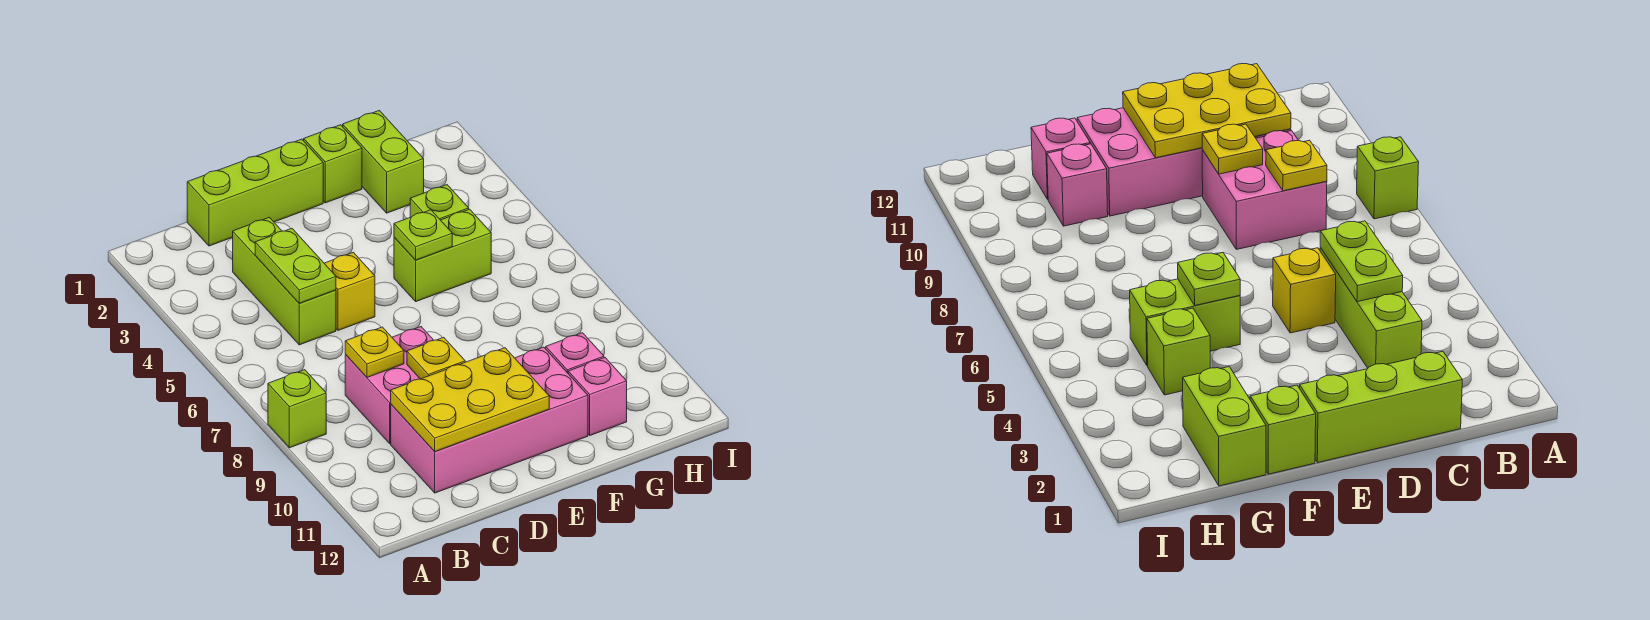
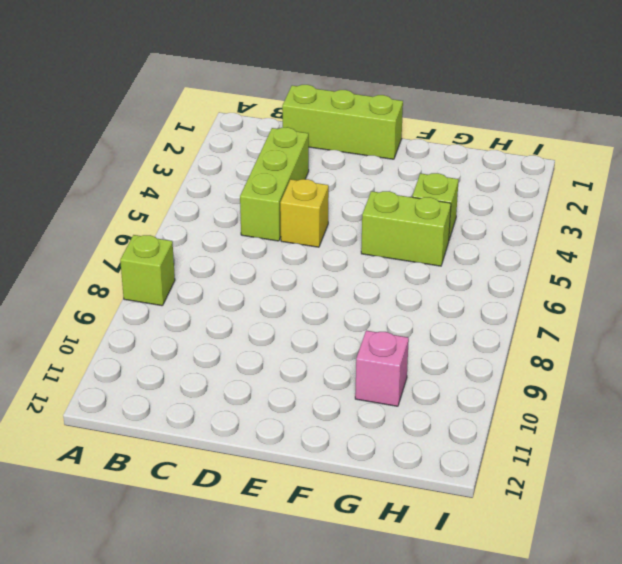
none -> pink 2x2 brick [345,327,433,443]
none -> pink 2x4 brick [391,347,588,493]
none -> lime 1x1 brick [304,125,362,203]

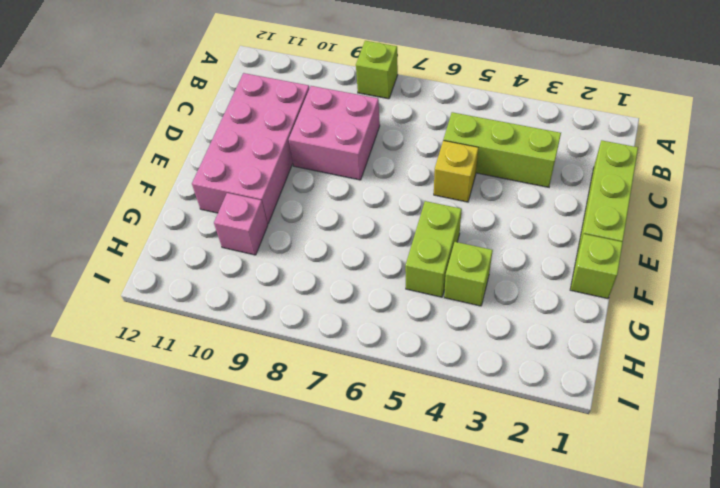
none -> lime 1x2 brick [343,110,424,213]
none -> pink 1x1 brick [568,358,627,435]
none -> lime 1x2 plate [255,228,336,303]

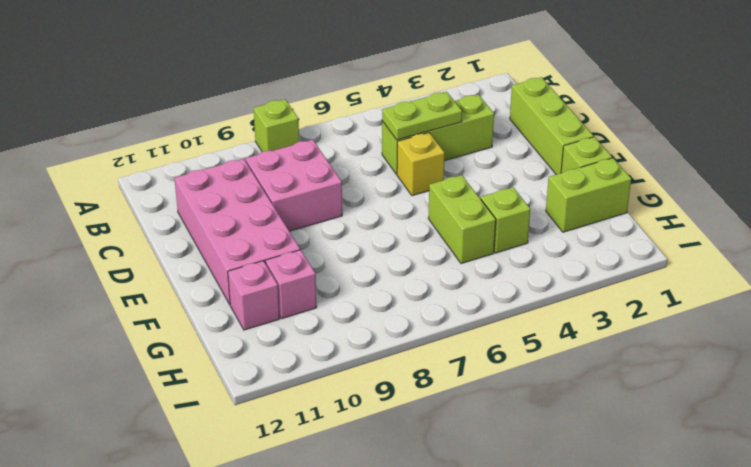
none -> yellow 1x1 plate [345,327,404,377]
none -> yellow 2x3 plate [391,348,549,451]
none -> yellow 1x1 plate [407,337,465,379]

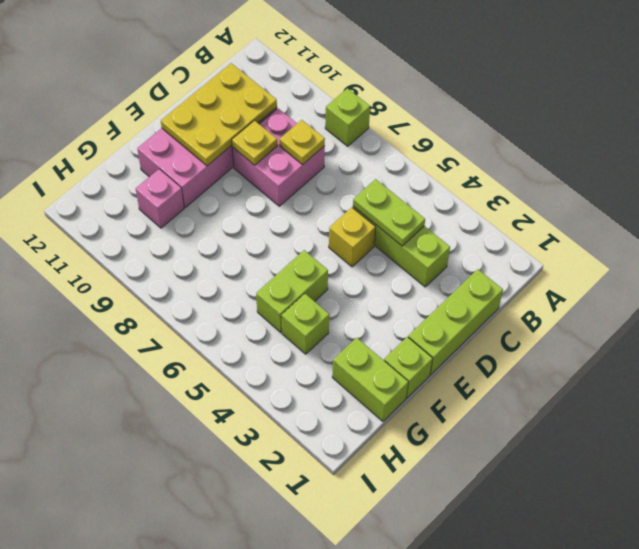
none -> pink 1x1 brick [568,358,627,435]
none -> lime 1x1 plate [394,210,452,260]

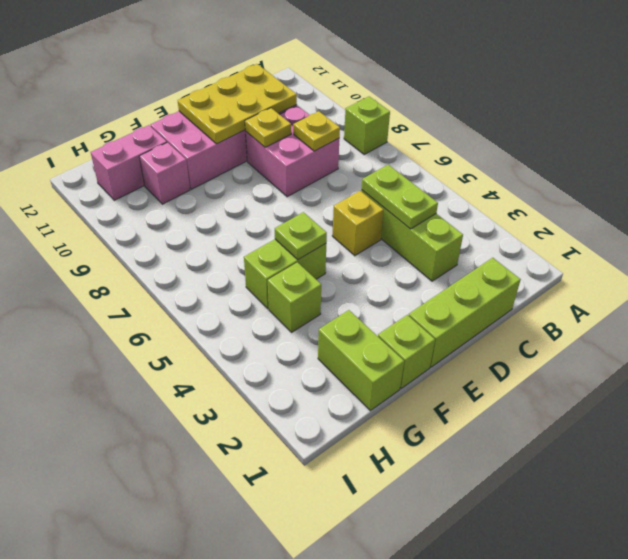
pink 1x2 brick [91,125,167,200] -> pink 1x1 brick [568,358,627,435]

